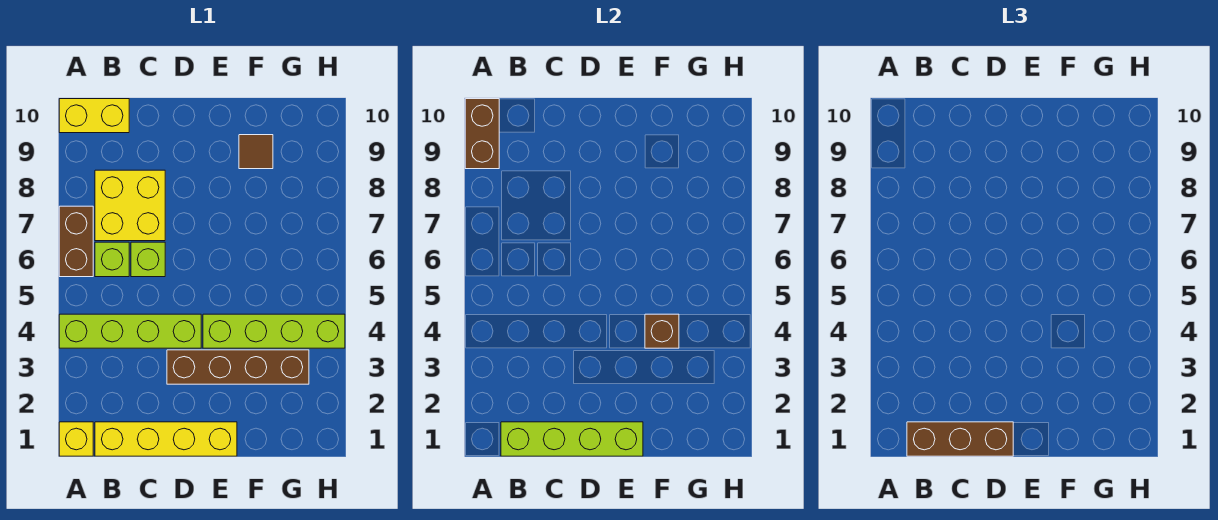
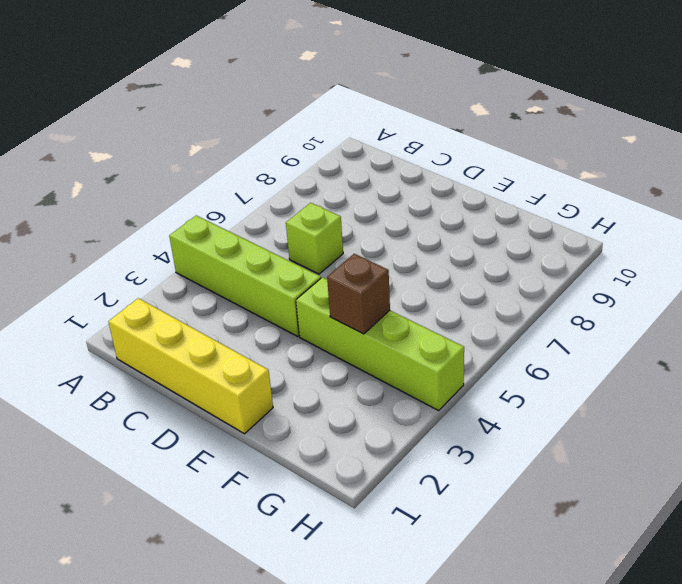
none -> yellow 1x1 brick [59,422,93,456]
none -> brown 1x2 brick [59,206,93,277]
none -> yellow 1x2 brick [59,99,129,133]

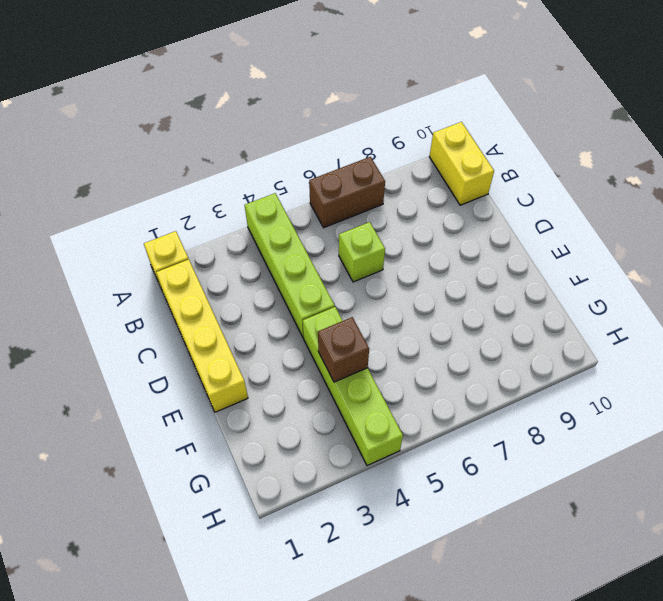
none -> lime 1x1 brick [95,242,129,277]
none -> yellow 2x2 brick [95,170,165,241]
none -> brown 1x4 brick [167,350,309,384]

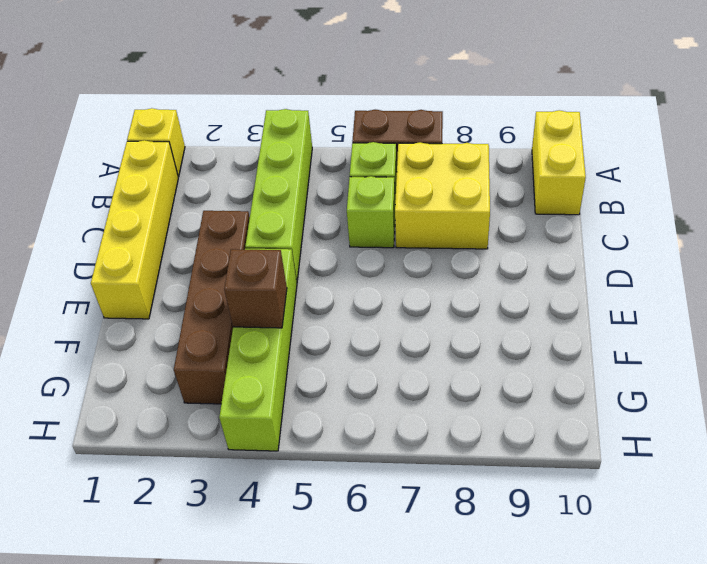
none -> brown 1x1 tile [239,135,273,169]
none -> brown 1x2 brick [465,99,499,169]
none -> lime 1x4 brick [501,422,643,456]

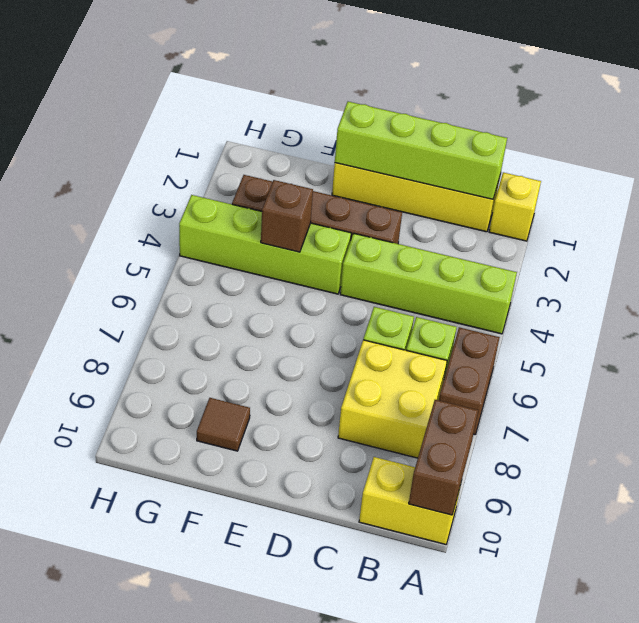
none -> brown 1x3 brick [907,422,1013,456]

